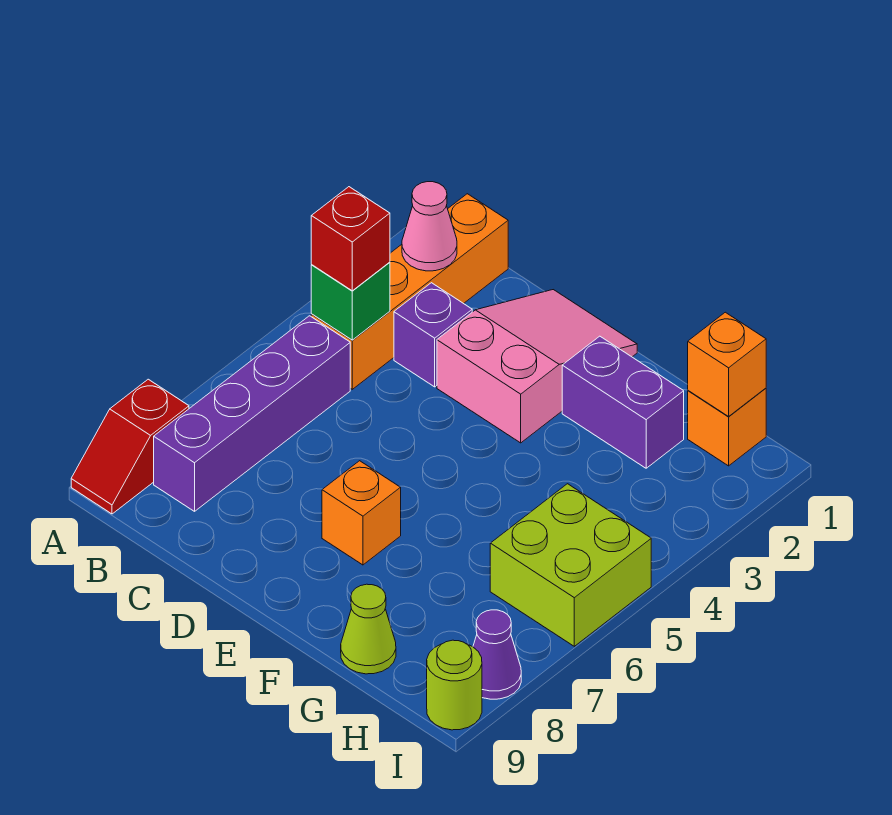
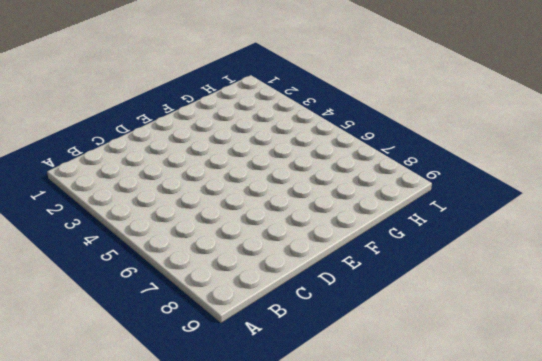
none -> red 1x2 slope [71,379,189,514]
none -> orange 1x4 brick [311,194,508,389]
none -> purple 1x4 brick [154,316,350,511]

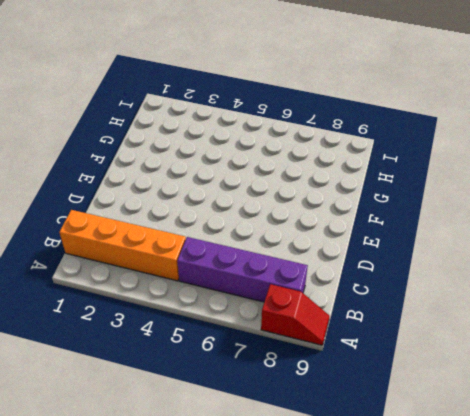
none -> purple 1x1 brick [394,283,472,387]
none -> pink 2x3 slope [437,290,637,443]
none -> orange 1x1 brick [322,461,401,565]

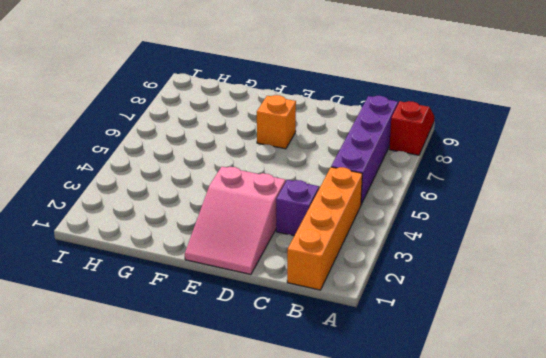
none -> purple 1x2 brick [562,336,684,468]
none -> lime 1x1 cone [341,584,396,674]
none -> orange 1x1 brick [688,388,766,466]

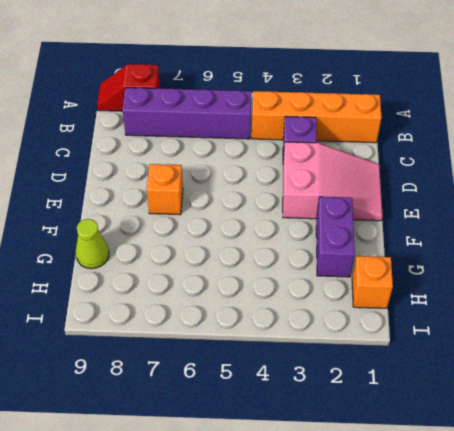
none -> lime 2x2 brick [490,484,651,646]
none -> purple 1x1 cone [473,610,521,699]
none -> lime 1x1 round brick [427,640,482,730]

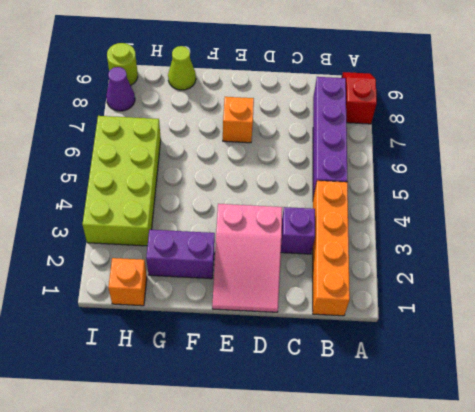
lime 2x4 brick [82,116,161,246] -> lime 2x2 brick [490,484,651,646]
none -> pink 1x1 cone [402,182,457,271]
none -> green 1x1 brick [311,262,390,340]
none -> orange 1x1 brick [688,312,766,416]

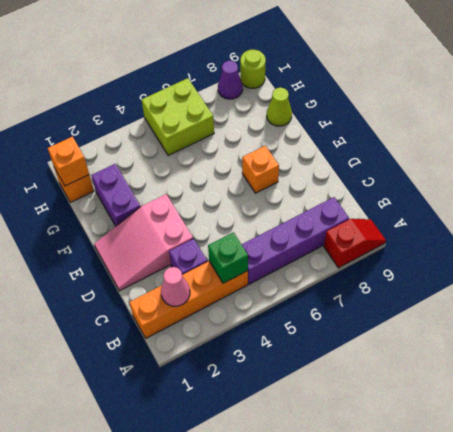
none -> red 1x1 brick [311,187,390,291]

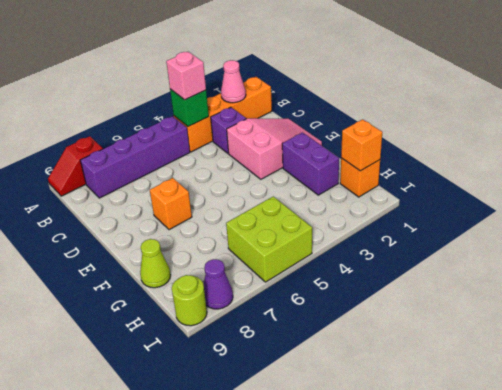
pink 1x1 brick [166,52,206,100] -> red 1x1 brick [311,187,390,291]

